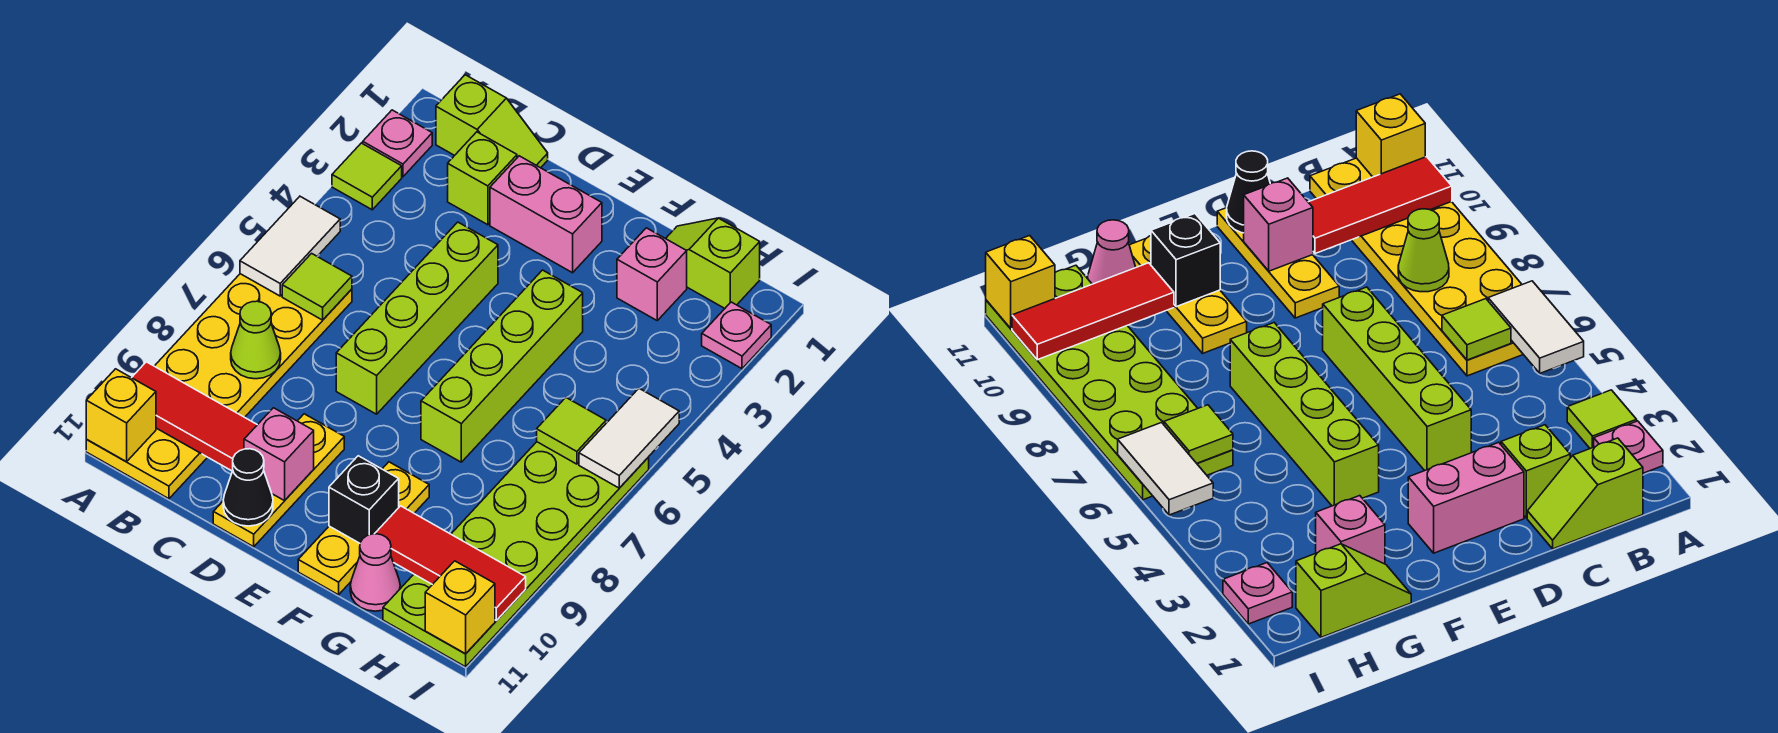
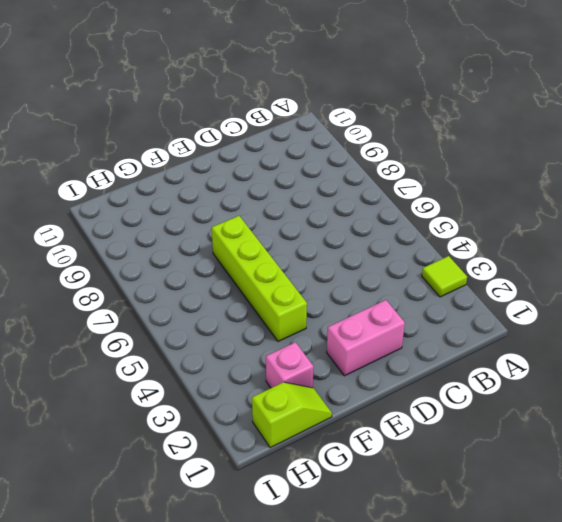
none -> pink 1x1 plate [363,110,432,177]
none -> yellow 2x6 plate [86,274,352,499]
none -> lime 1x2 slope [436,75,548,168]

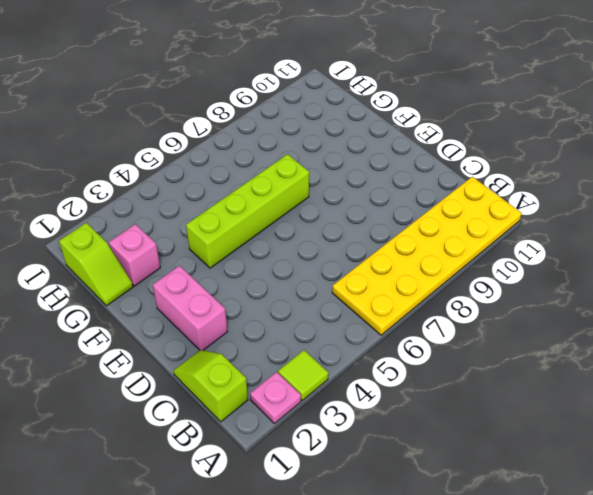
none -> lime 1x1 brick [448,132,517,225]
none -> lime 1x4 brick [336,222,498,414]
none -> yellow 1x3 plate [213,414,344,547]

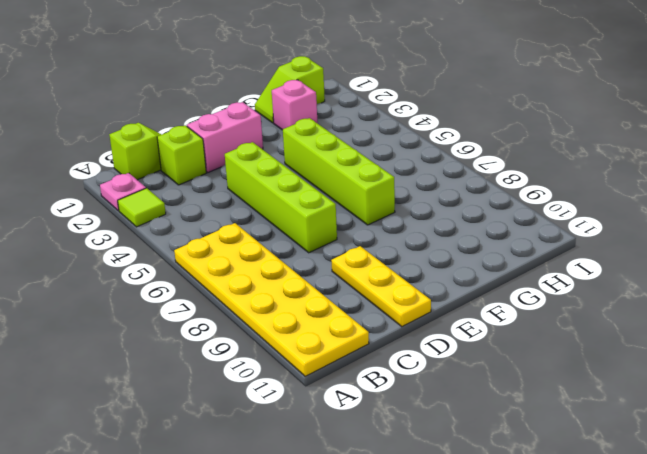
none -> yellow 1x3 plate [298,462,429,595]
none -> pink 1x1 cone [350,534,400,611]
none -> lime 2x6 plate [383,442,649,667]

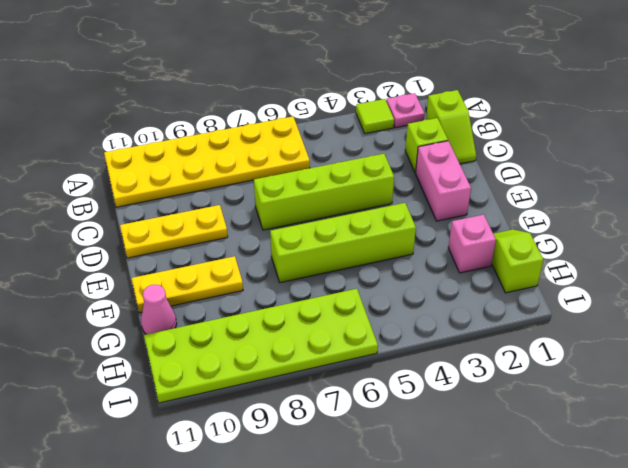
none -> pink 1x1 plate [702,302,771,369]
none -> white 1x2 tile [240,197,340,296]
none -> red 1x3 tile [132,362,257,471]

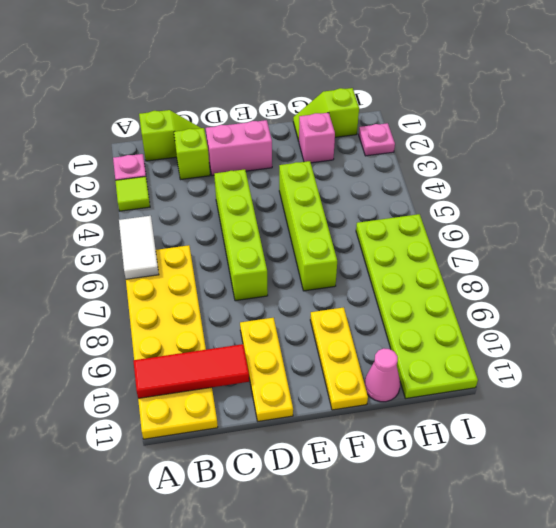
none -> yellow 1x1 brick [86,369,156,462]
none -> lime 1x1 tile [282,253,352,320]
none -> lime 1x1 cone [231,301,281,379]

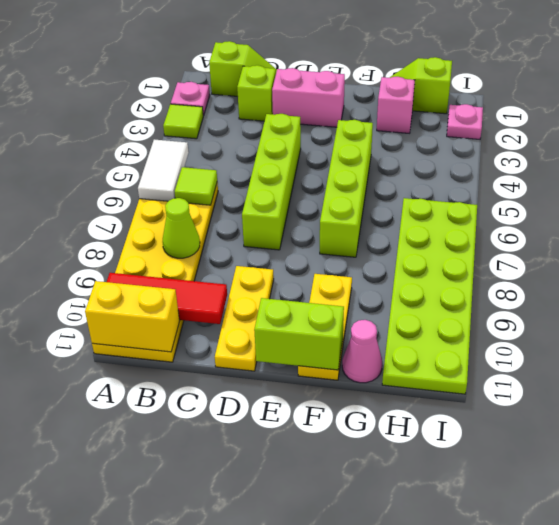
yellow 1x2 brick [85,281,180,352] -> yellow 1x1 brick [86,369,156,462]
lime 1x2 brick [254,298,344,370] -> none
none -> pink 1x1 brick [244,408,314,501]
none -> black 1x1 cone [223,449,273,526]
none -> black 1x1 brick [329,456,399,543]

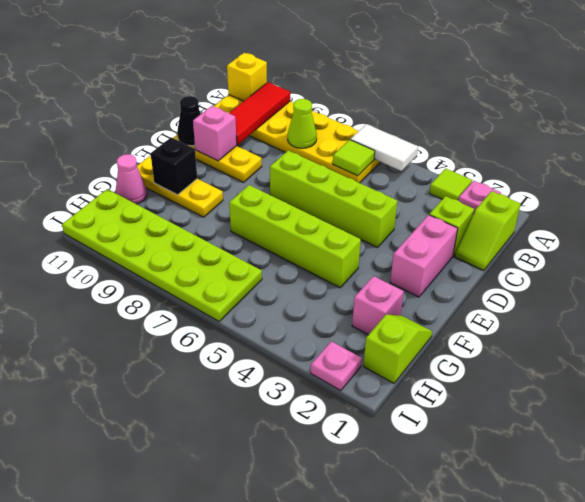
none -> red 1x3 tile [375,506,526,621]
none -> lime 1x1 tile [537,398,606,464]
none -> white 1x2 tile [579,388,679,488]

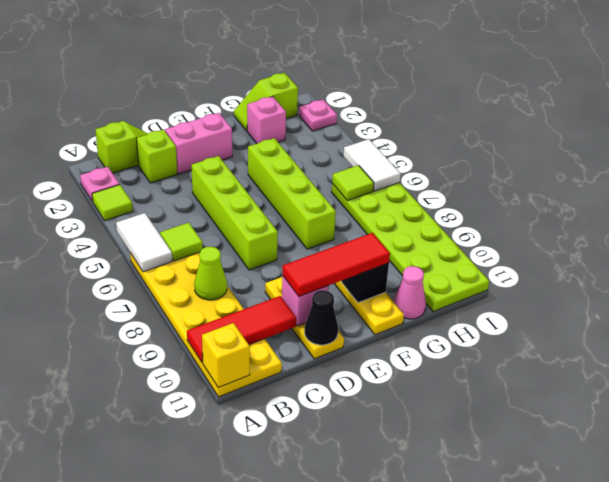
red 1x3 tile [283,233,390,296] -> red 1x3 tile moved to [375,506,526,621]
none -> yellow 1x1 brick [425,561,495,654]

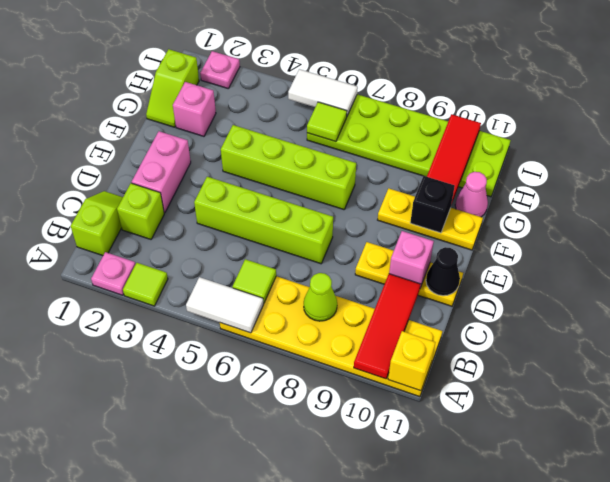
none -> yellow 1x1 brick [425,561,495,654]

